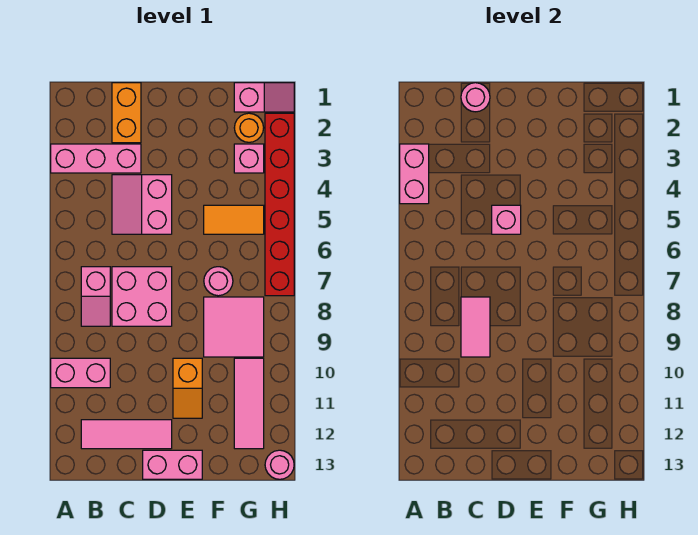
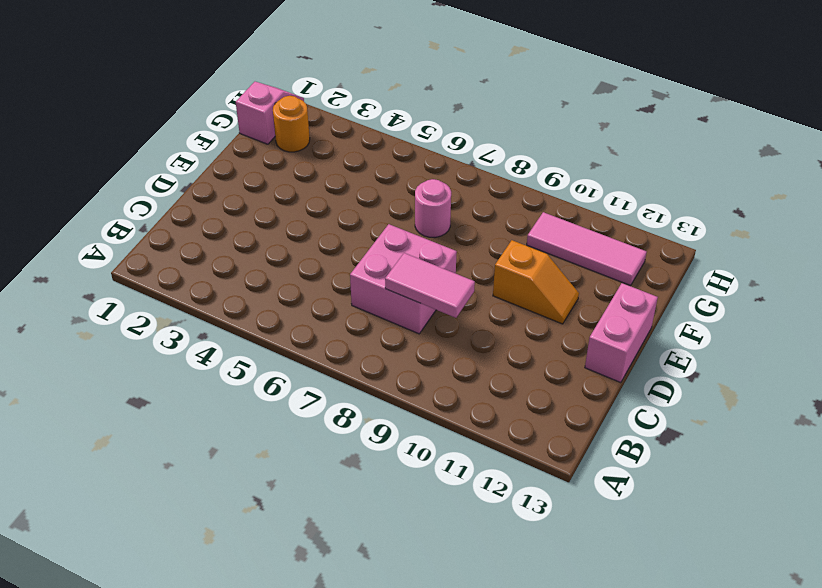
none -> pink 1x3 brick [51,144,141,173]
none -> pink 1x2 brick [51,358,110,388]
none -> pink 1x2 slope [81,267,110,326]

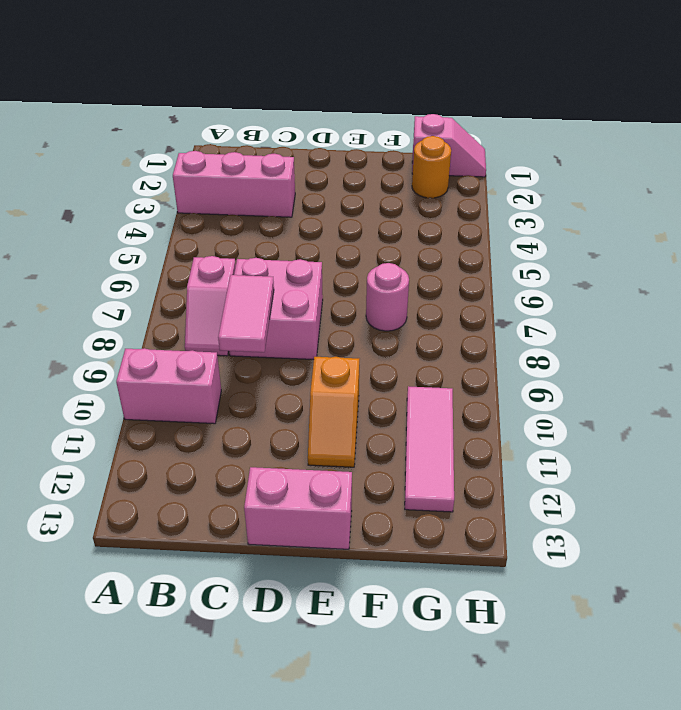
none -> pink 1x3 tile [81,420,172,449]
none -> orange 1x2 brick [112,83,141,143]
none -> pink 2x2 slope [112,175,172,234]

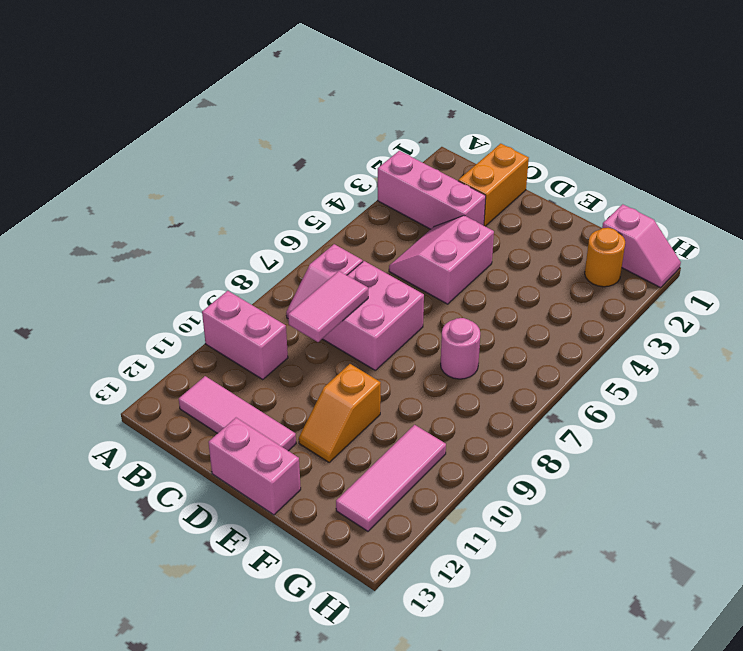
none -> orange 1x2 tile [204,205,264,234]
none -> pink 2x2 tile [204,297,264,357]
none -> pink 1x1 brick [234,144,264,173]

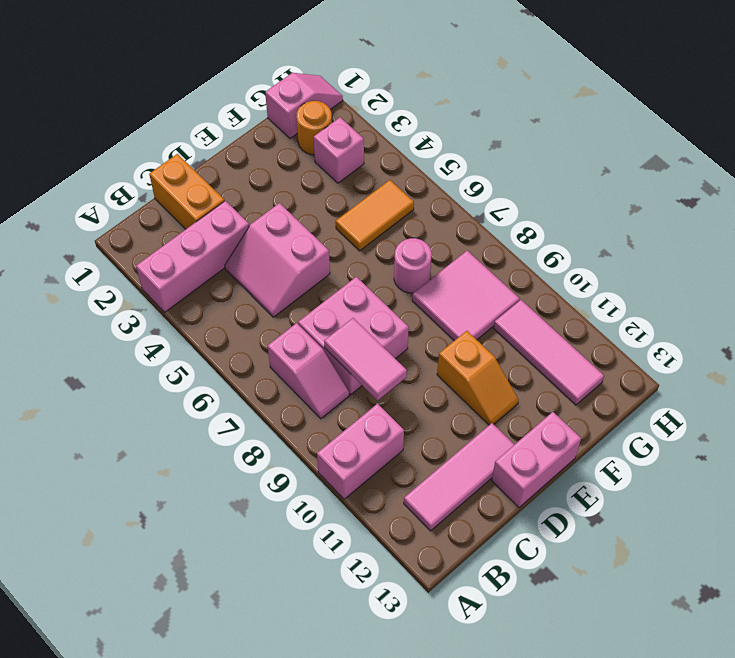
none -> red 1x6 brick [265,113,294,296]
none -> pink 1x1 round brick [265,450,294,479]
none -> pink 1x2 brick [400,144,429,204]

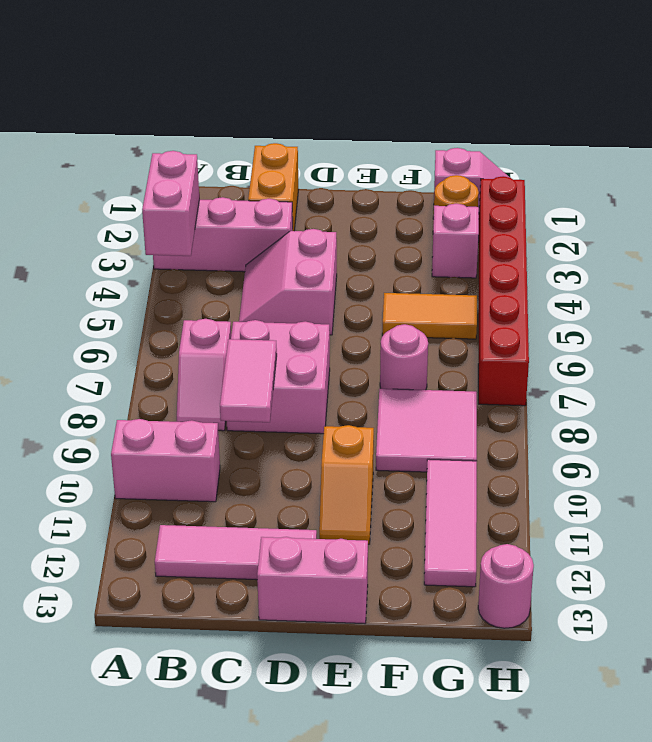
none -> pink 1x1 round brick [461,83,490,112]
none -> pink 1x1 brick [492,205,521,234]

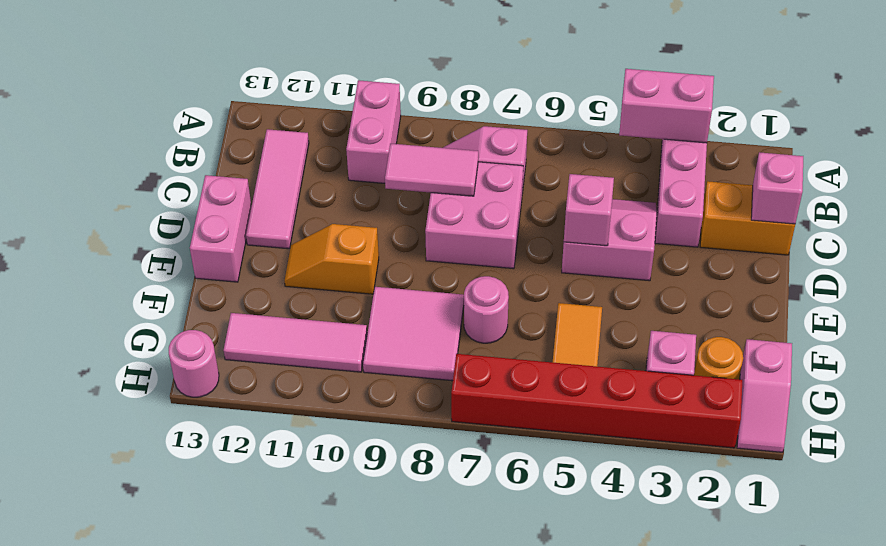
pink 1x1 brick [751,152,803,224] -> pink 1x1 round brick [461,83,490,112]

